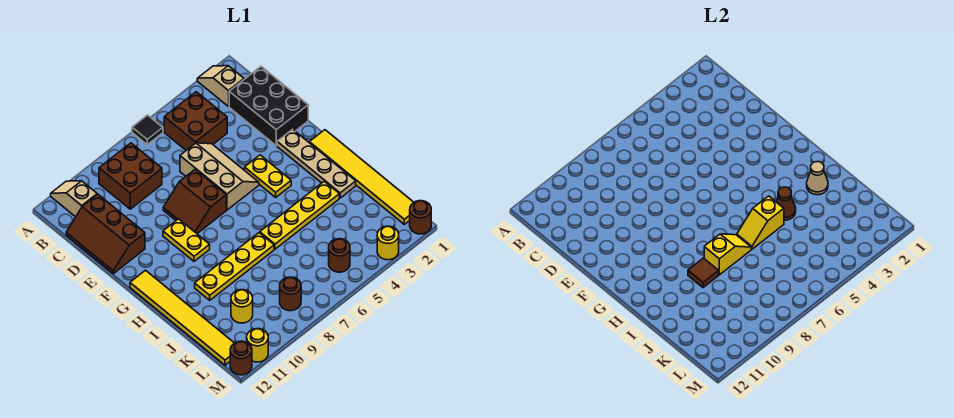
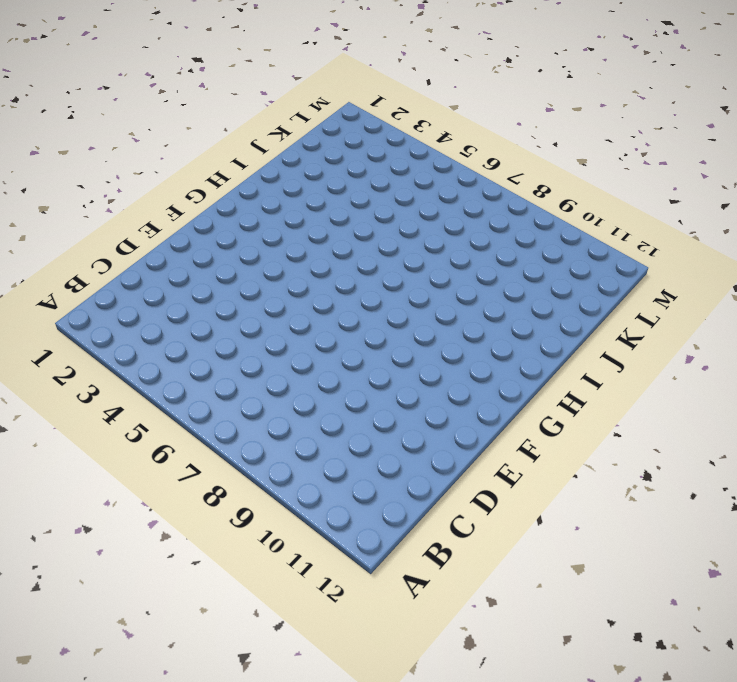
none -> tan 1x2 slope [197,66,244,107]
none -> black 1x1 tile [132,115,163,144]
none -> tan 1x2 slope [51,181,97,217]

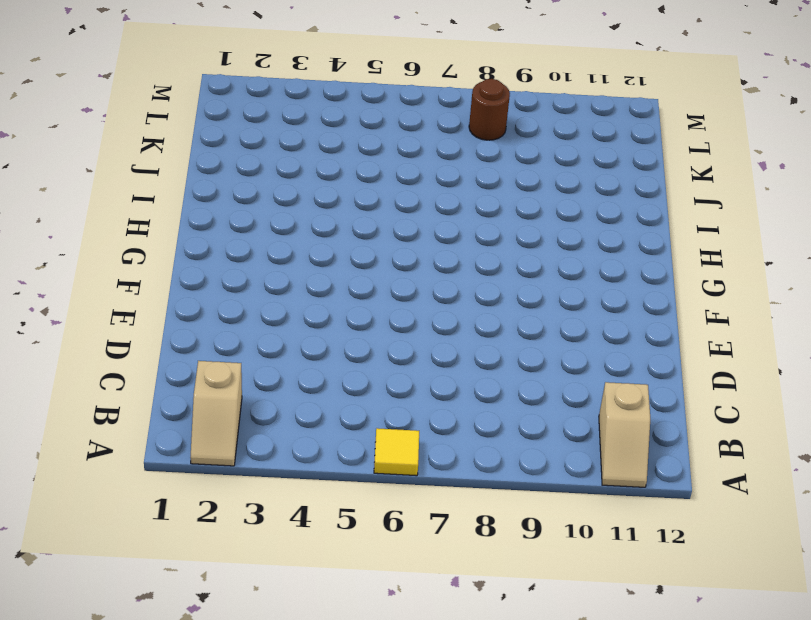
yellow 1x1 tile [374,428,419,476] -> black 1x1 tile [132,115,163,144]
none -> brown 2x2 brick [164,92,227,150]
none -> brown 2x2 brick [99,143,162,209]
none -> black 2x3 brick [229,67,308,146]

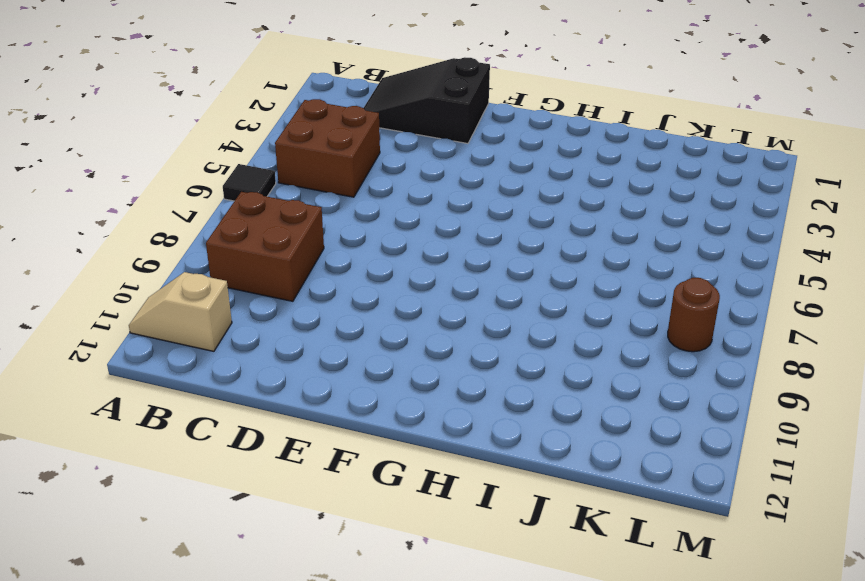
black 2x3 slope [364,57,490,144] -> black 2x3 brick [229,67,308,146]
none -> tan 1x2 slope [197,66,244,107]
none -> brown 2x3 slope [66,195,145,274]
none -> tan 2x3 slope [180,143,259,210]

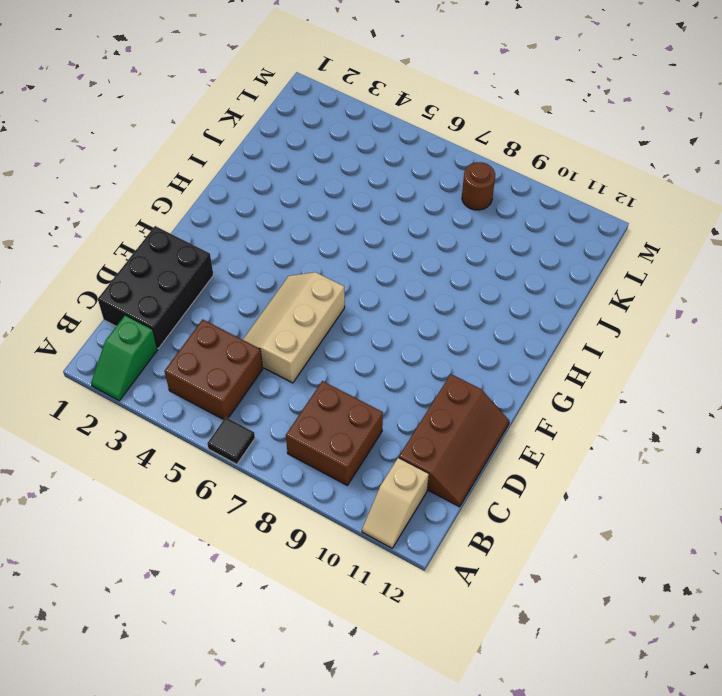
green 1x2 slope [91,315,158,401] -> tan 1x2 slope [197,66,244,107]
none -> brown 2x2 slope [163,169,226,234]
none -> tan 1x4 plate [277,129,356,198]
none -> yellow 1x2 plate [245,155,291,197]

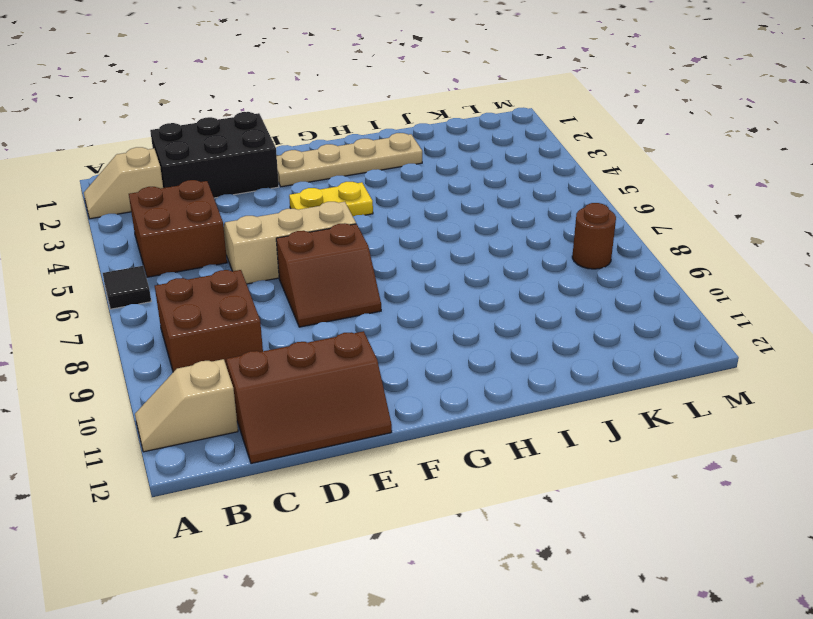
none -> yellow 1x2 plate [163,219,210,261]
none -> yellow 1x6 tile [309,130,414,224]
none -> yellow 1x6 tile [130,270,234,365]

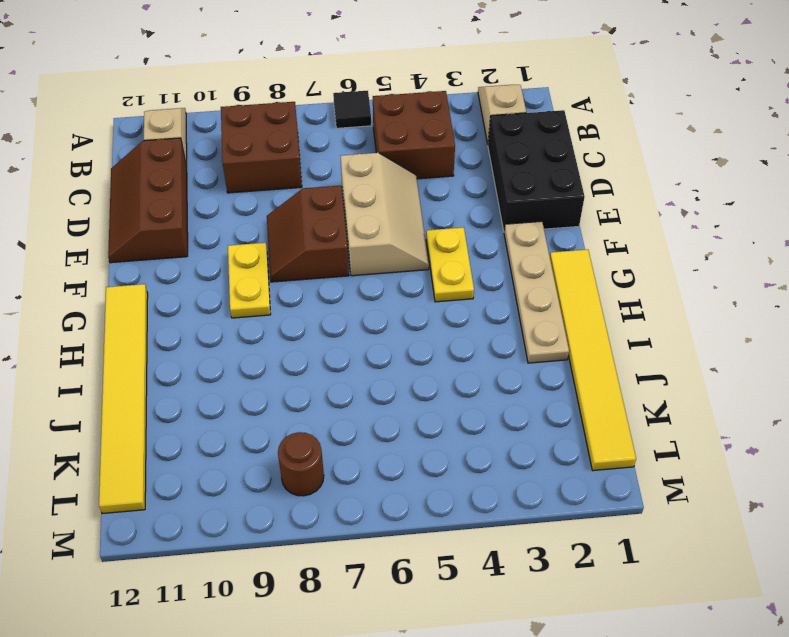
none -> yellow 1x4 plate [260,181,339,249]
none -> yellow 1x4 plate [195,233,274,300]
none -> yellow 1x1 round brick [231,290,253,323]

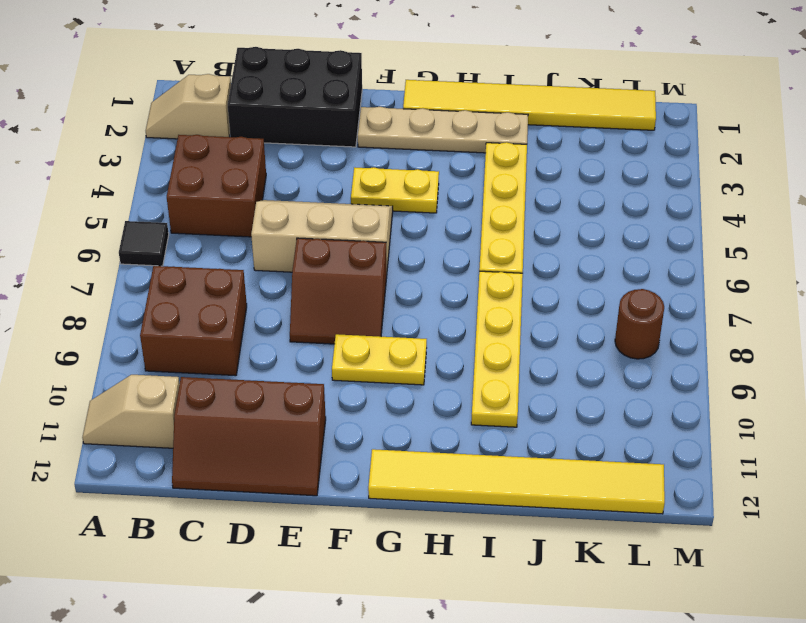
none -> yellow 1x1 round brick [231,290,253,323]
none -> brown 1x1 round brick [329,239,350,272]
none -> brown 1x1 round brick [410,201,431,234]

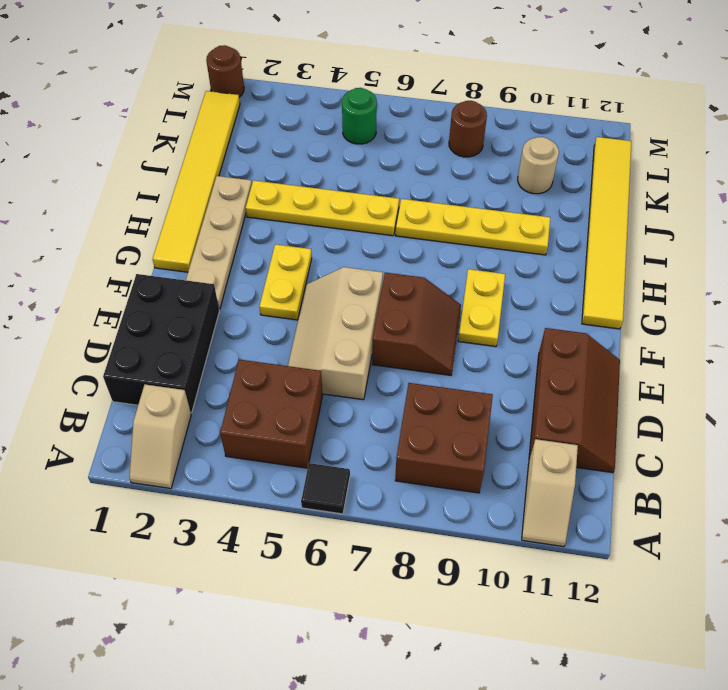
tan 1x1 round brick [518,137,559,194] -> yellow 1x1 round brick [231,290,253,323]
green 1x1 round brick [342,88,377,144] -> brown 1x1 round brick [329,239,350,272]
none -> yellow 1x1 round brick [377,226,399,260]
none -> yellow 1x1 round brick [247,329,268,362]
none -> brown 1x1 round brick [230,341,252,375]

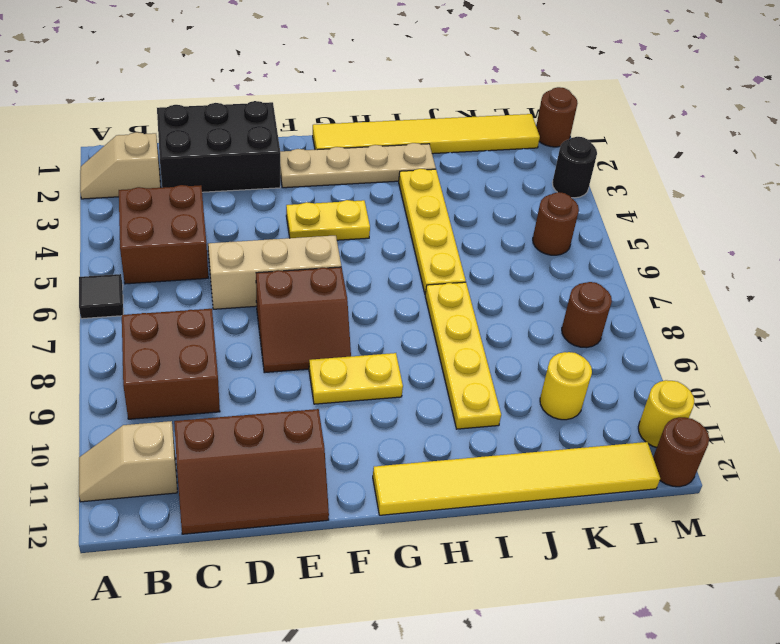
black 1x1 round brick [552,137,597,198] -> yellow 1x1 round brick [377,226,399,260]
none -> tan 1x1 cone [807,162,828,195]
none -> brown 1x1 cone [776,187,796,220]
none -> yellow 1x2 slope [737,196,784,249]

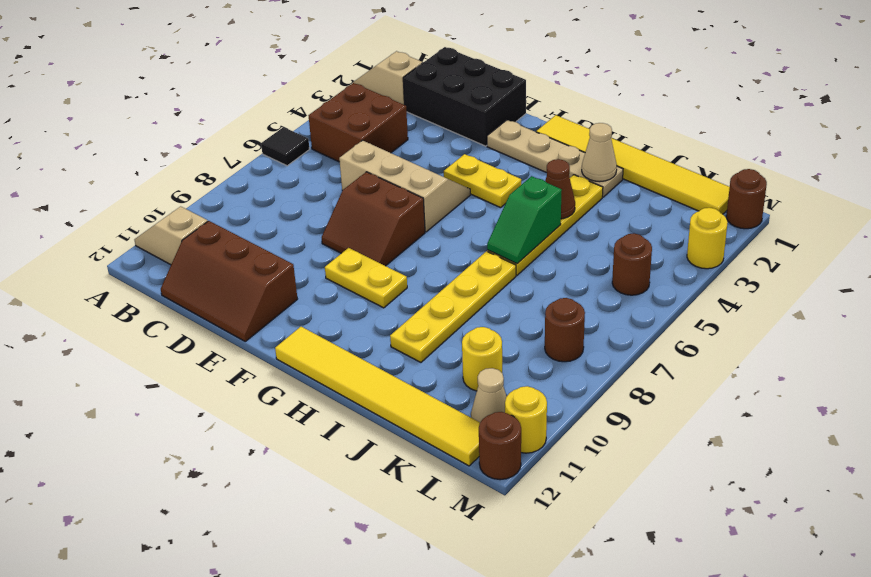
green 1x2 slope [487,176,562,264] -> yellow 1x2 slope [737,196,784,249]
tan 1x1 cone [471,368,507,422] -> none
none -> brown 2x2 brick [99,143,162,209]
none -> yellow 1x2 slope [704,234,751,275]
none -> brown 1x1 tile [688,258,719,288]

